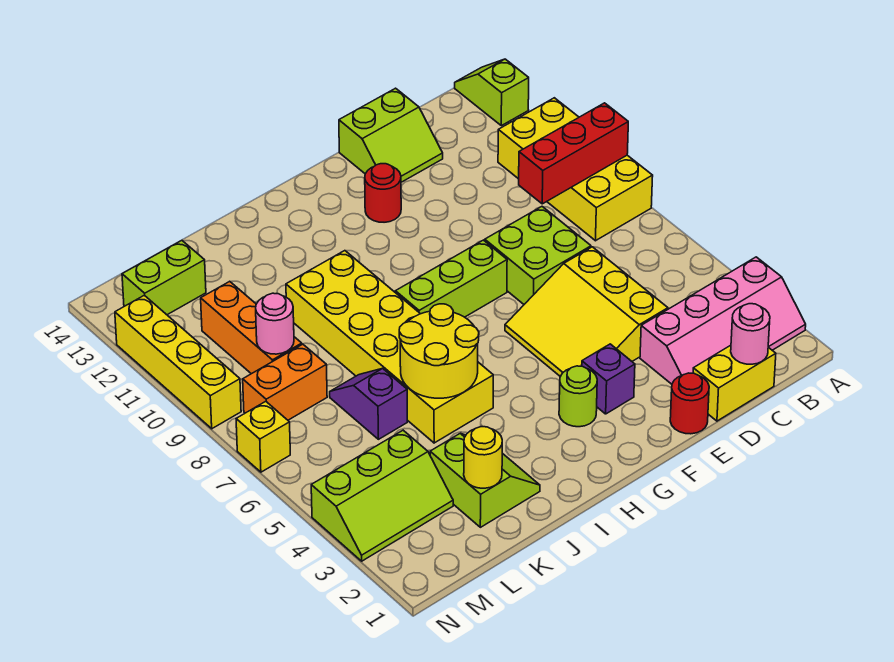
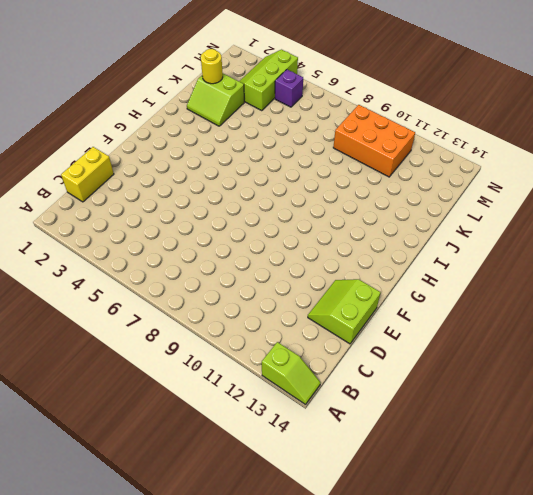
orange 2x3 brick [333,105,415,177] -> orange 1x3 brick [201,281,302,374]
purple 1x1 brick [275,70,303,107] -> purple 1x1 brick moved to [582,344,635,414]
none -> pink 2x4 slope [640,257,806,384]
none -> yellow 2x4 brick [498,98,653,241]
none -> yellow 3x3 slope [505,247,668,377]

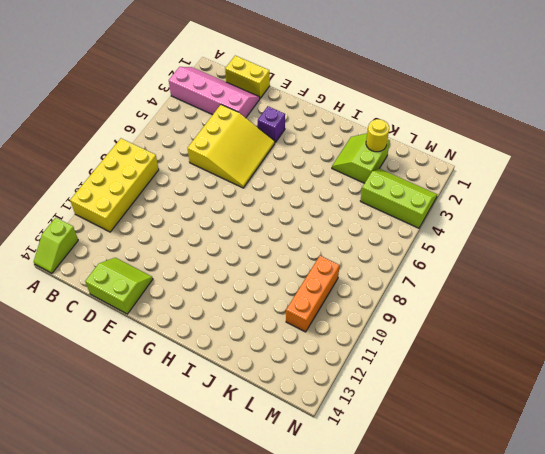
none -> lime 2x2 brick [485,207,591,304]
none -> red 1x1 round brick [670,373,709,434]
none -> lime 1x3 brick [395,240,507,317]

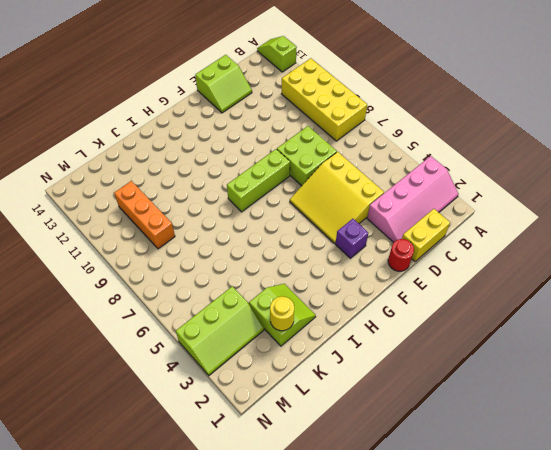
none -> red 1x1 round brick [365,164,401,222]
none -> lime 1x1 round brick [559,366,597,427]
none -> yellow 2x6 brick [286,251,493,443]

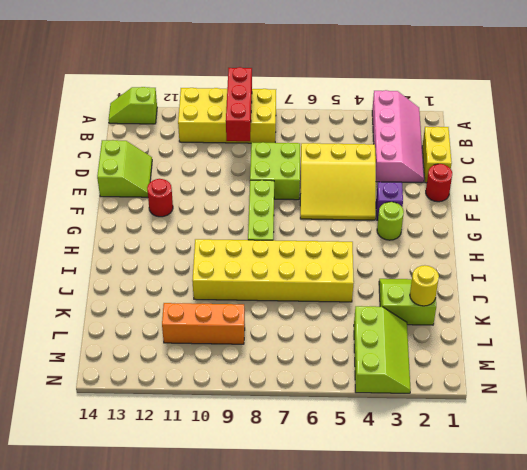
none -> purple 1x2 slope [330,368,407,439]
none -> orange 1x2 brick [243,344,327,420]
none -> lime 1x2 brick [122,240,206,315]

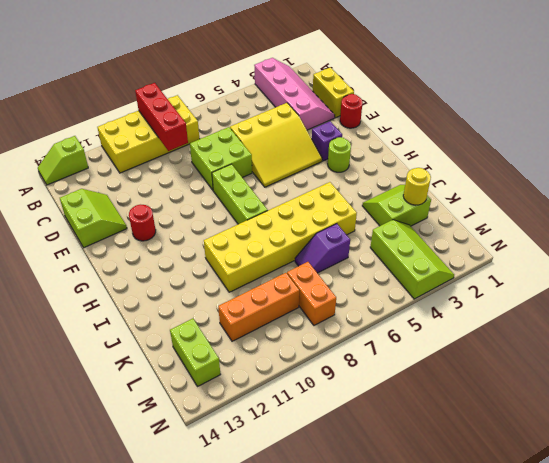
none -> yellow 1x1 brick [236,401,290,472]
none -> yellow 1x4 brick [115,295,241,429]
none -> pink 1x1 round brick [731,304,770,364]

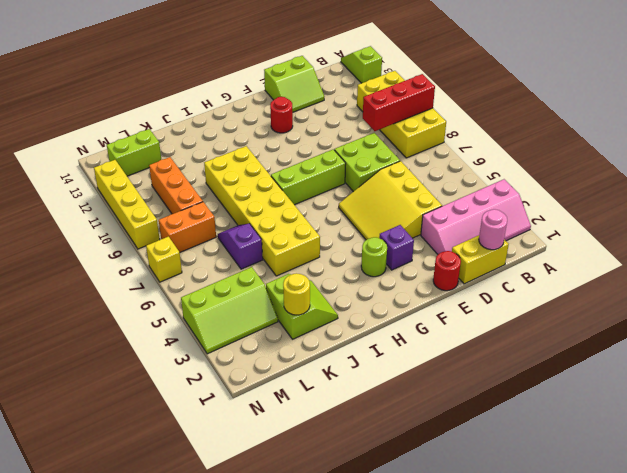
none -> yellow 2x2 round brick [399,304,479,398]
none -> pink 1x1 round brick [256,293,294,354]

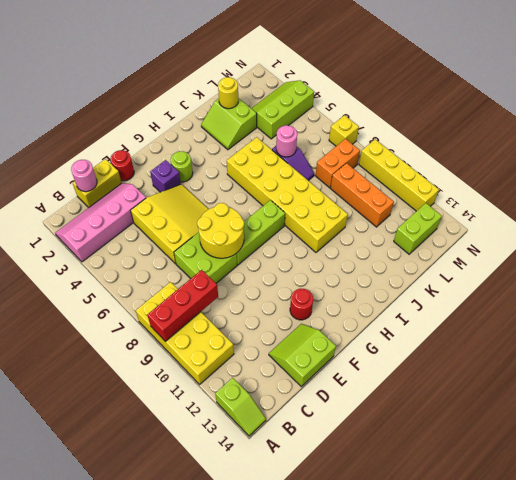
yellow 2x2 round brick [197,203,244,258] -> yellow 2x2 round brick moved to [399,304,479,398]
pink 1x1 round brick [276,125,297,157] -> pink 1x1 round brick moved to [256,293,294,354]

